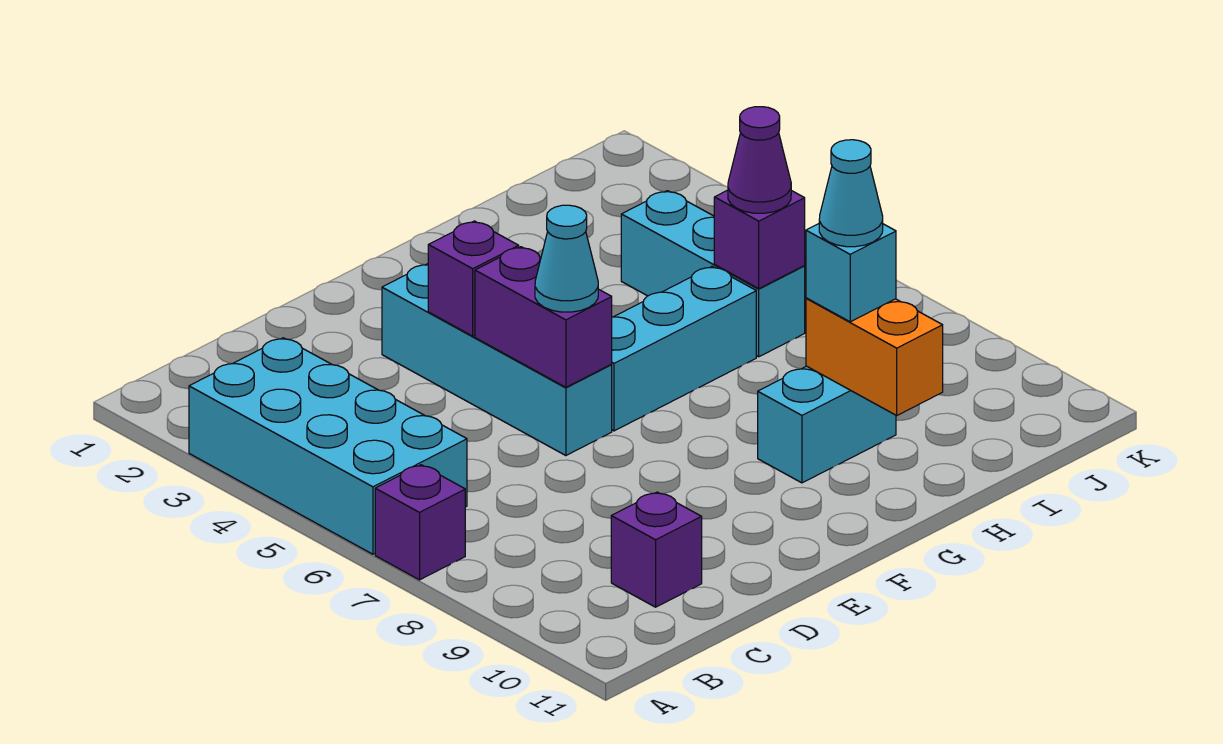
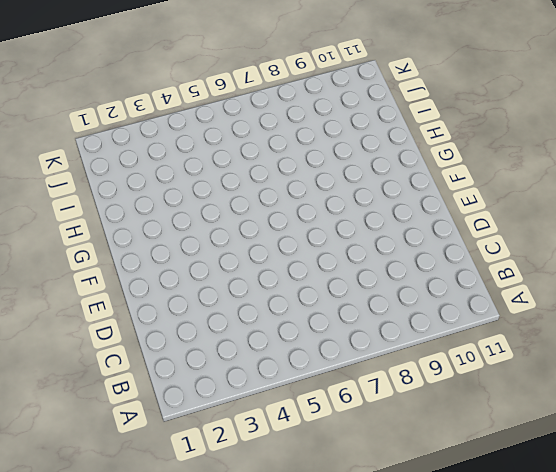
none -> cyan 2x4 brick [189,338,467,554]
none -> purple 1x1 brick [375,465,465,580]
none -> purple 1x1 brick [611,492,702,607]

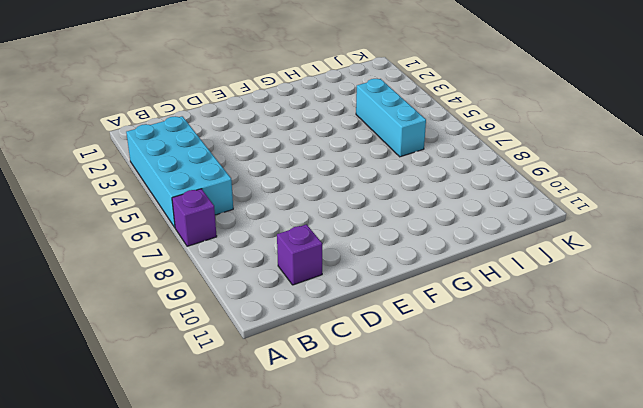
none -> cyan 1x4 brick [382,264,612,456]
none -> cyan 1x3 brick [611,266,756,431]
none -> cyan 1x2 brick [758,366,896,483]

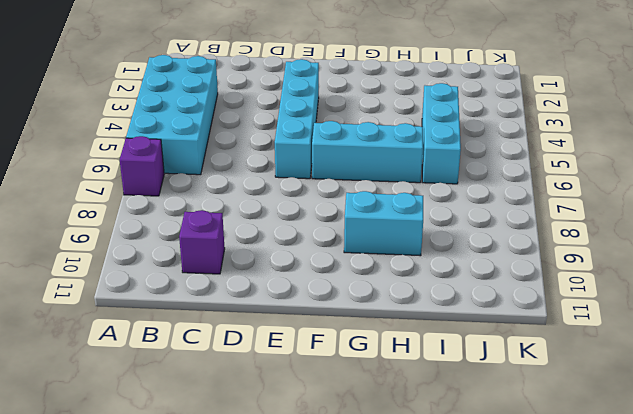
none -> purple 1x1 brick [428,221,519,336]
none -> purple 1x2 brick [475,247,612,387]
none -> orange 1x2 brick [806,298,943,415]

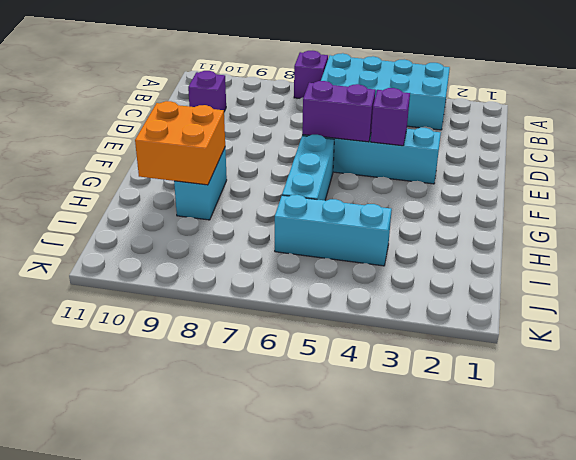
orange 2x2 brick [135,101,225,185] -> orange 1x2 brick [806,298,943,415]
none -> purple 1x1 brick [714,190,805,288]
none -> cyan 1x1 cone [535,205,598,312]
none -> cyan 1x1 brick [806,224,896,322]

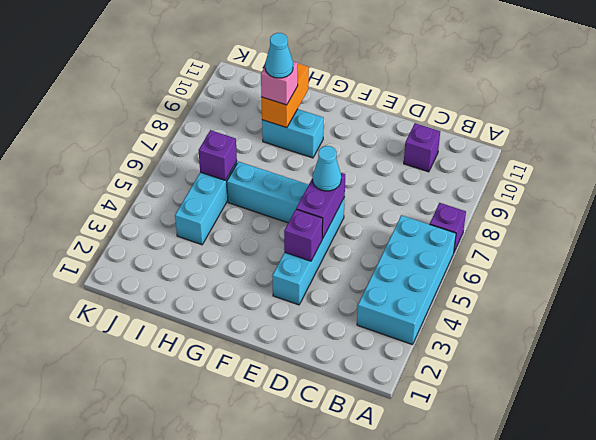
pink 1x1 brick [261,61,298,105] -> cyan 1x1 brick [806,224,896,322]
none -> purple 1x1 cone [728,107,791,213]

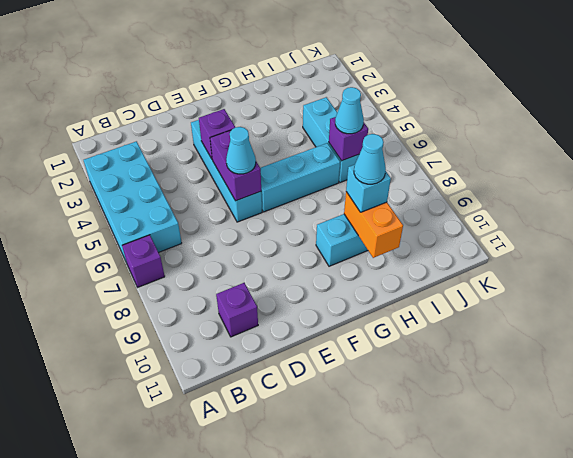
cyan 1x1 cone [335,87,364,134] -> purple 1x1 cone [728,107,791,213]

